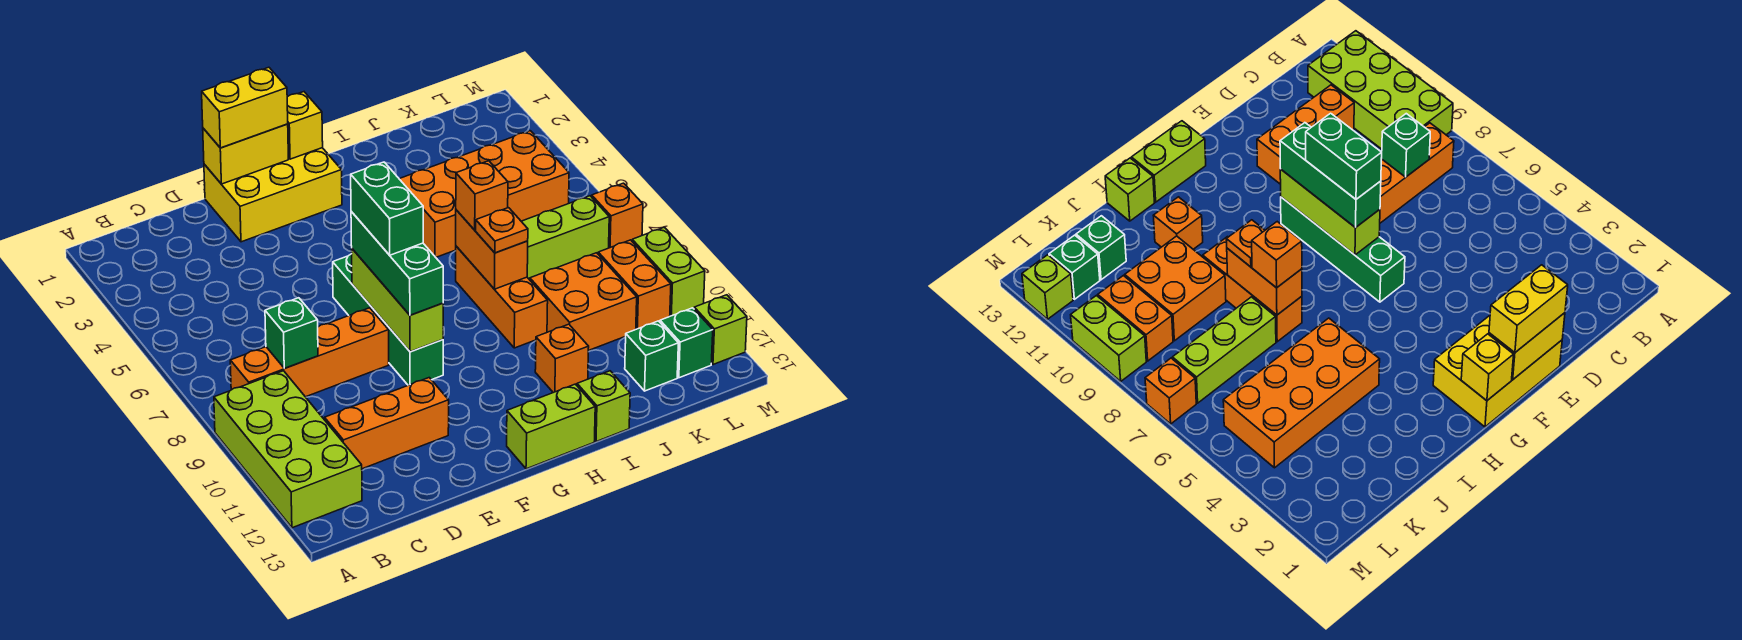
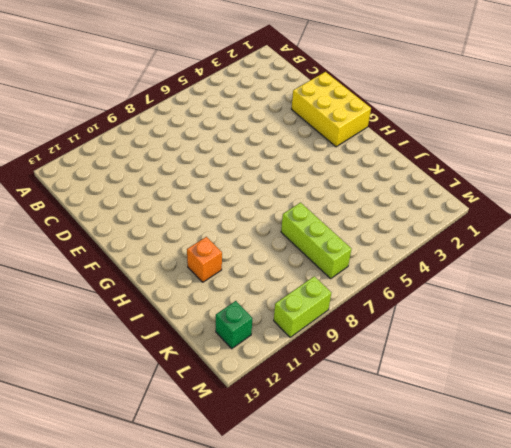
none -> lime 2x4 brick [214,371,362,528]
none -> orange 1x4 brick [230,308,389,397]
none -> orange 1x3 brick [325,378,449,469]

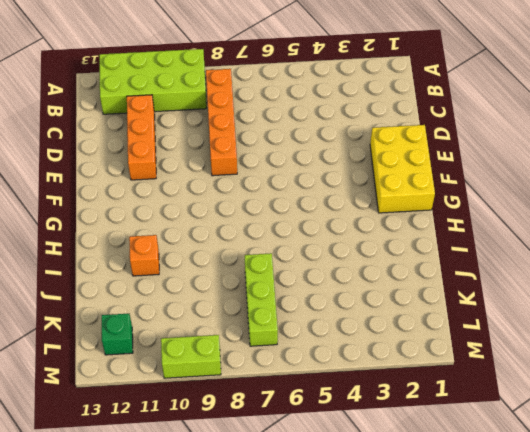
none -> green 1x4 brick [333,254,443,385]
none -> lime 1x2 brick [507,384,595,469]
none -> orange 2x4 brick [400,131,569,257]

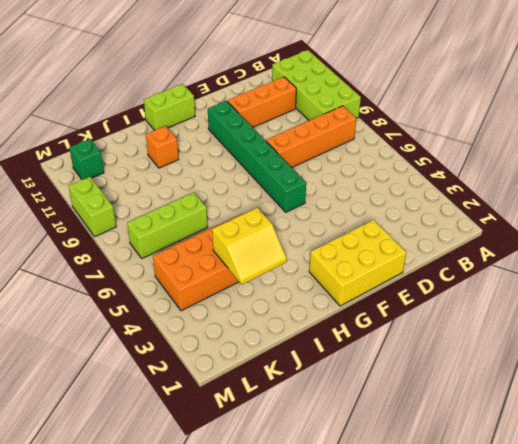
green 1x6 brick [208,101,306,212] -> green 1x4 brick [333,254,443,385]
yellow 2x2 slope [212,208,287,284] -> none
none -> orange 1x3 brick [456,246,548,348]
none -> lime 1x1 brick [577,371,630,442]
none -> orange 2x2 brick [530,253,637,351]

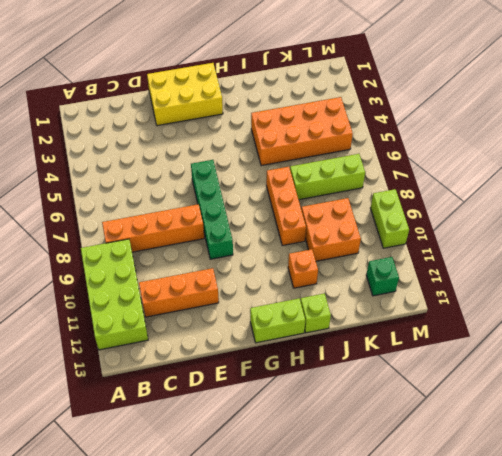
none -> green 1x1 brick [625,321,678,391]
none -> orange 1x2 brick [598,240,671,329]
none -> orange 1x1 brick [592,183,643,248]

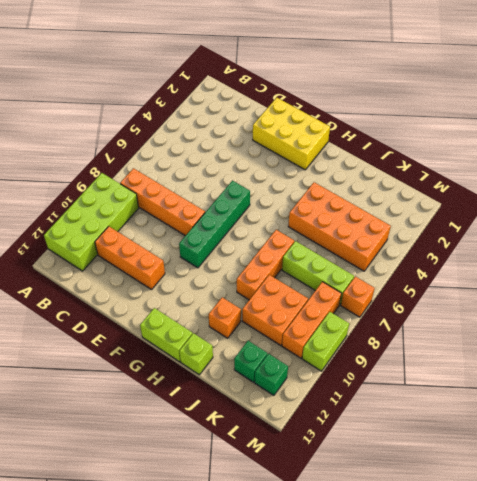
orange 1x3 brick [282,282,341,358] -> orange 1x2 brick [598,240,671,329]
none -> lime 1x1 brick [694,295,747,365]
none -> green 1x1 brick [265,298,318,368]
none -> yellow 1x2 brick [203,124,288,184]

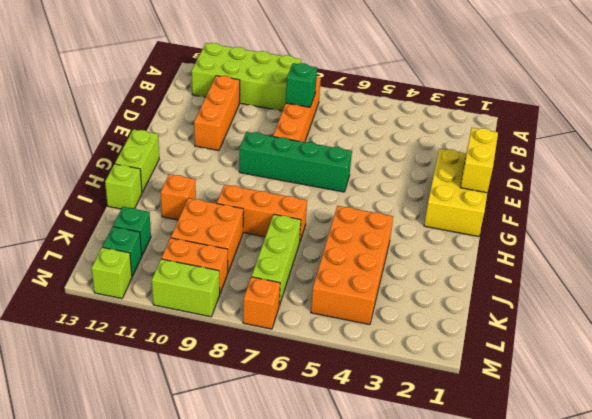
none -> lime 1x3 brick [352,249,443,352]
none -> yellow 1x1 brick [287,92,323,159]
none -> orange 1x2 brick [456,210,528,289]

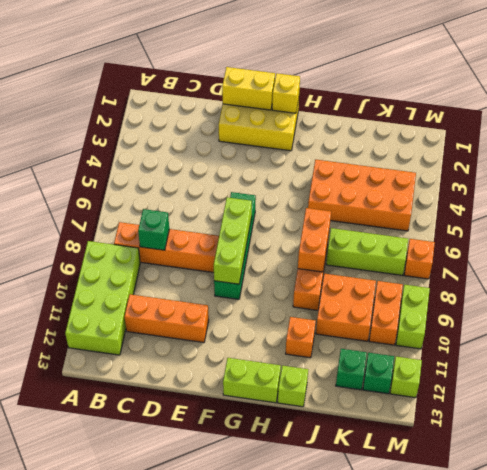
none -> yellow 1x2 brick [202,67,288,148]
none -> green 1x3 brick [351,212,443,315]
none -> orange 1x1 brick [456,161,508,230]

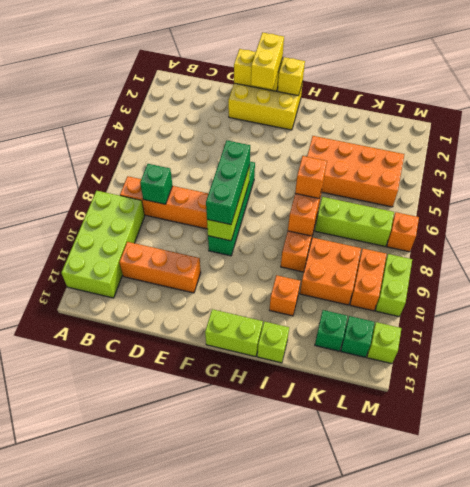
yellow 1x2 brick [251,33,284,89] -> yellow 1x2 brick turned to [202,67,288,148]
none -> orange 1x1 plate [476,208,528,253]
none -> green 1x2 brick [351,162,423,255]

